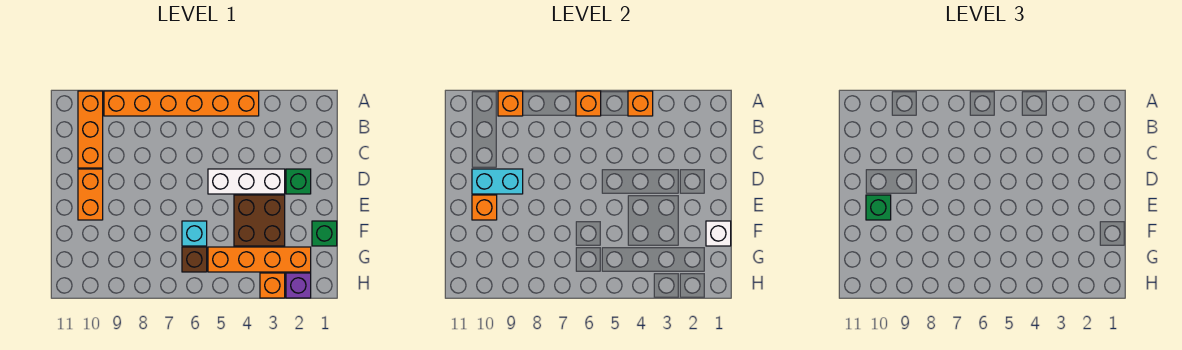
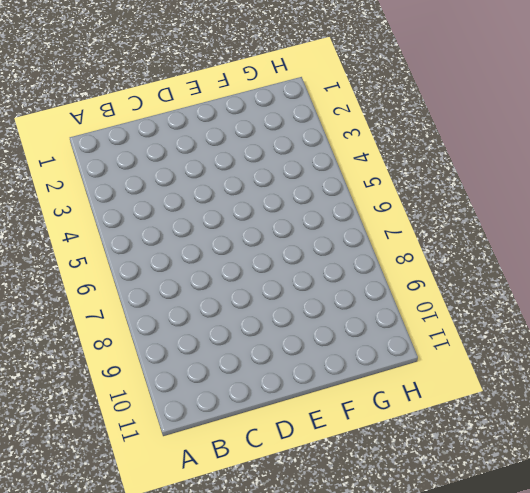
none -> orange 1x6 brick [104,91,259,116]
none -> orange 1x3 brick [78,91,103,168]
none -> green 1x1 brick [286,169,311,194]

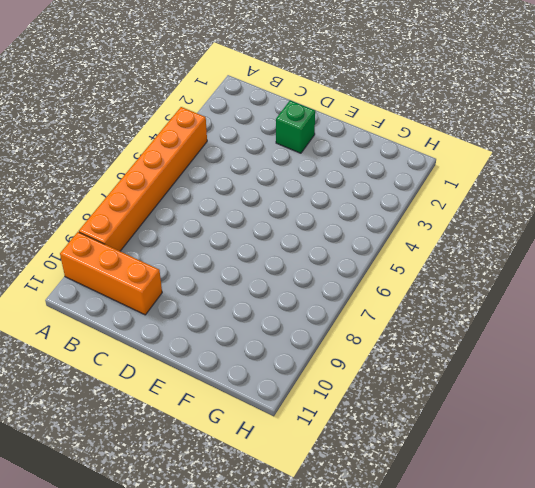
none -> white 1x3 brick [208,169,285,194]
none -> orange 1x2 brick [78,169,103,220]
none -> brown 2x2 brick [234,195,285,246]

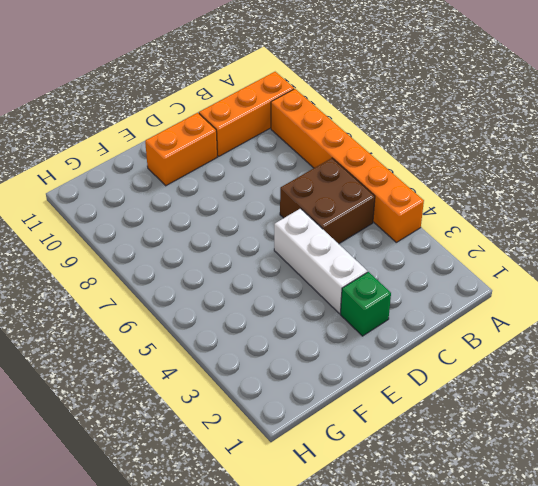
brown 2x2 brick [280,158,375,244] -> brown 2x2 brick moved to [234,195,285,246]
none -> green 1x1 brick [312,221,337,246]
none -> cyan 1x1 brick [182,221,207,246]
none -> orange 1x4 brick [208,247,311,272]

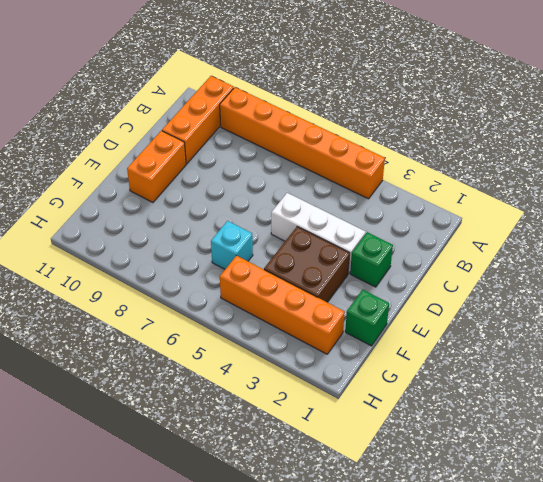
none -> brown 1x1 brick [182,247,207,272]
none -> purple 1x1 brick [286,273,311,298]
none -> orange 1x1 brick [260,273,285,298]

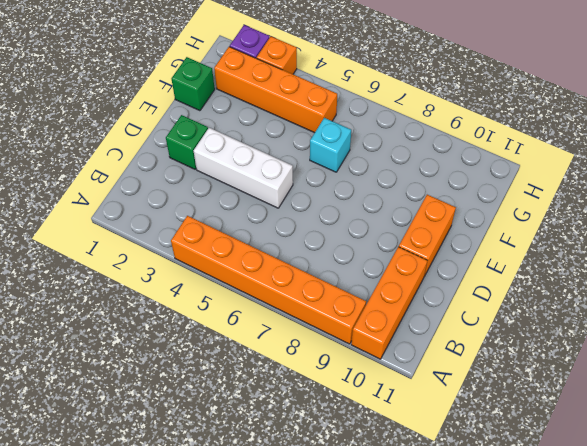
none -> brown 2x2 brick [234,195,285,246]
none -> brown 1x1 brick [182,247,207,272]
none -> orange 1x1 brick [628,91,653,116]

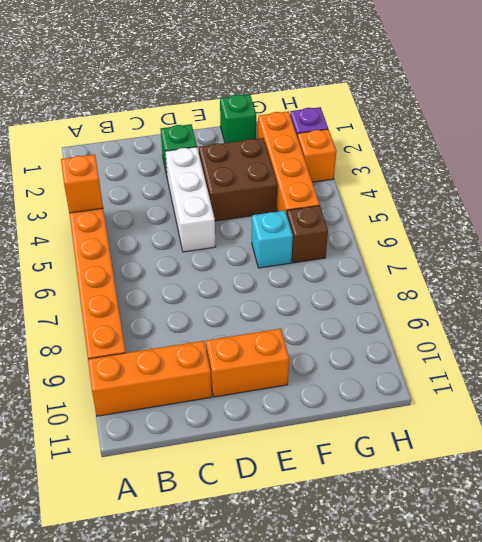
none -> orange 1x1 brick [576,91,601,116]
none -> orange 1x1 brick [498,91,523,116]
none -> cyan 1x2 brick [472,169,523,194]

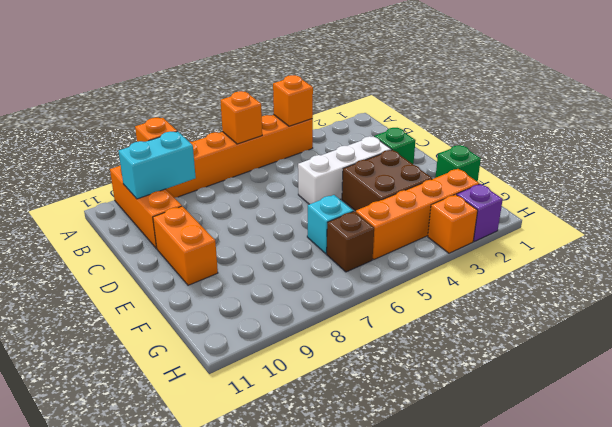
cyan 1x2 brick [119,131,196,199] -> cyan 1x2 brick moved to [472,169,523,194]
none -> orange 1x1 brick [472,195,497,220]
none -> white 1x1 brick [706,221,731,246]
none -> green 1x1 brick [866,195,891,220]

